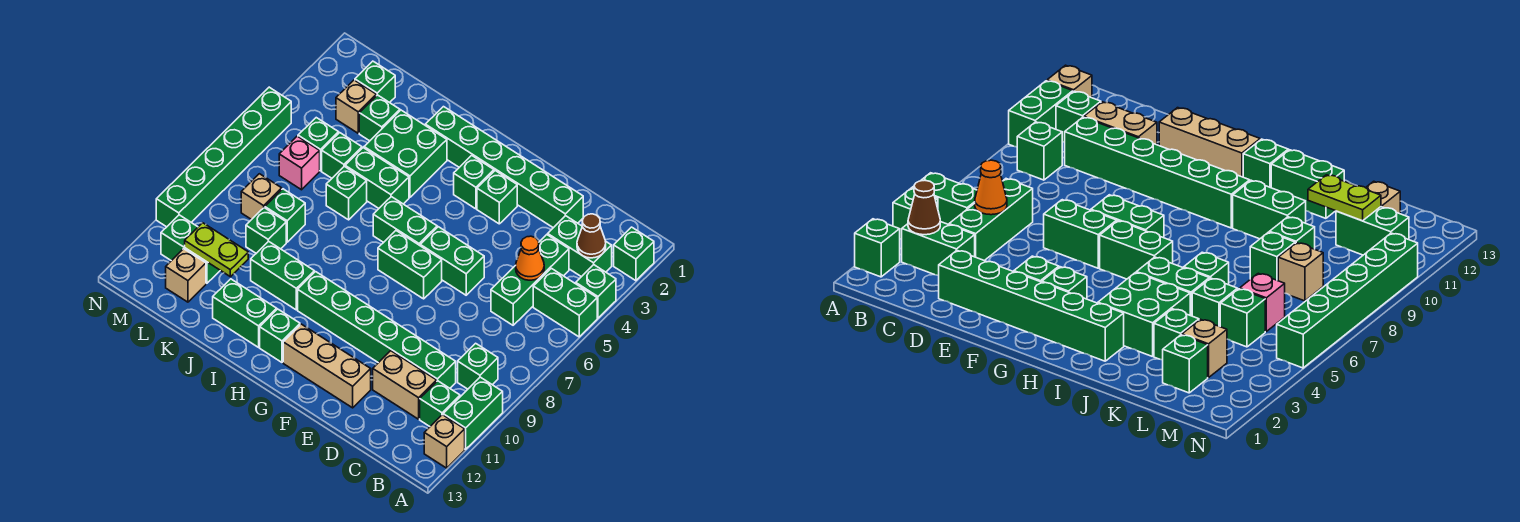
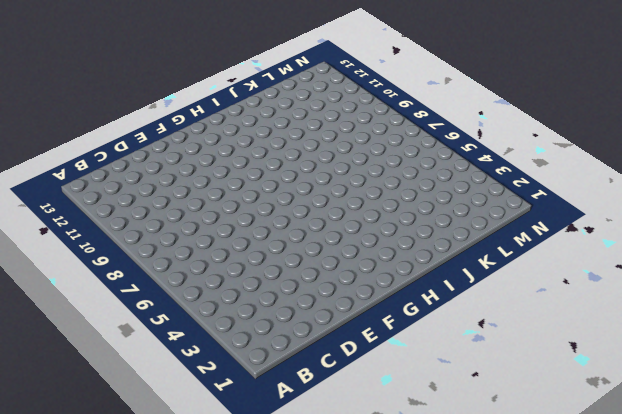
none -> green 1x1 brick [614,227,654,281]
none -> green 1x1 brick [576,265,616,318]
none -> green 1x2 brick [533,268,597,337]
none -> green 1x2 brick [443,377,503,449]

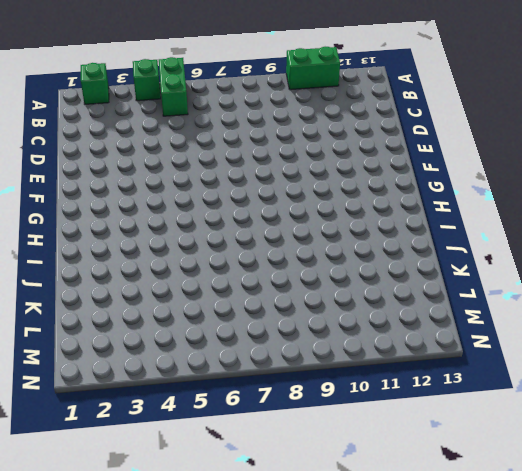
none -> tan 1x1 brick [424,415,465,468]
none -> green 1x2 brick [548,216,612,277]
none -> green 1x1 brick [458,343,498,389]
none -> green 1x1 brick [420,381,460,426]

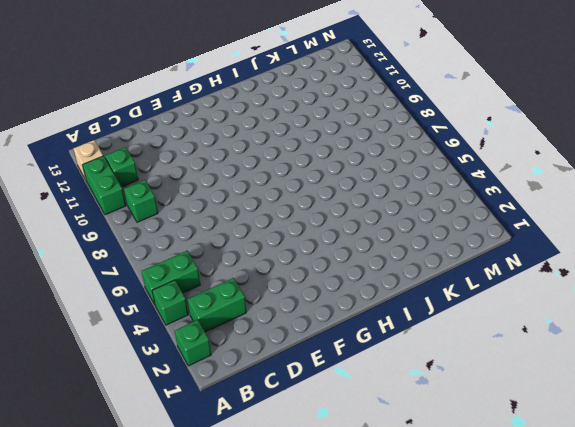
none -> green 1x3 brick [491,235,569,325]
none -> green 1x6 brick [298,272,456,388]
none -> tan 1x2 brick [373,351,437,419]
none -> green 1x6 brick [425,107,583,228]

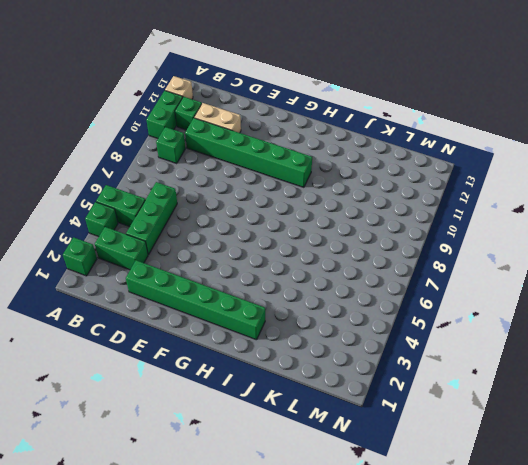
none -> green 1x2 brick [420,227,484,295]
none -> tan 1x3 brick [283,324,371,408]
none -> green 1x1 brick [477,171,517,224]
none -> green 1x2 brick [378,231,442,299]

